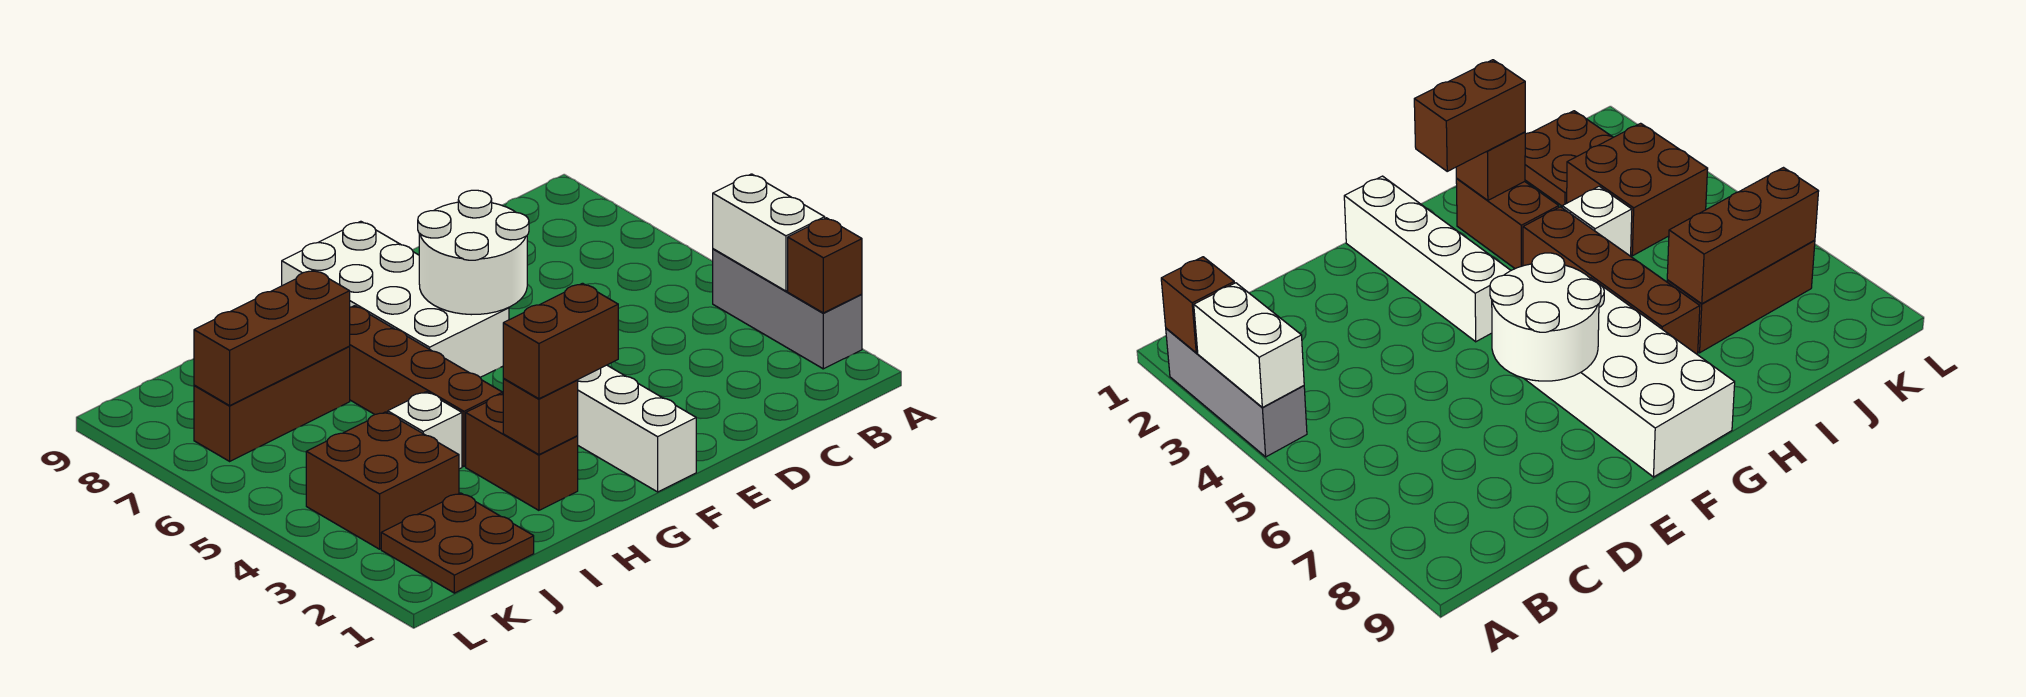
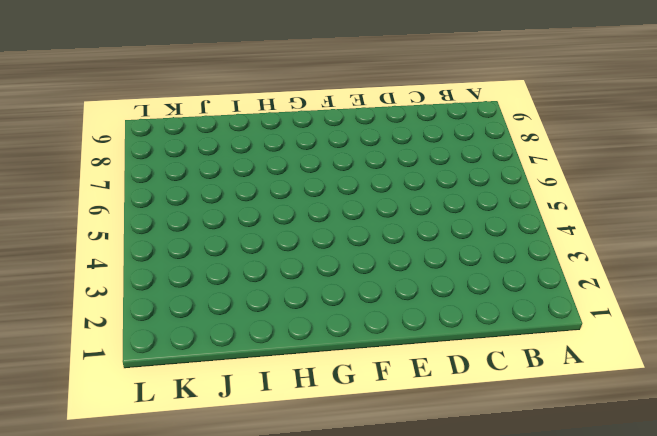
none -> grey 1x3 brick [713,249,862,369]
none -> white 1x4 brick [577,365,696,492]
none -> white 2x4 brick [282,221,509,377]

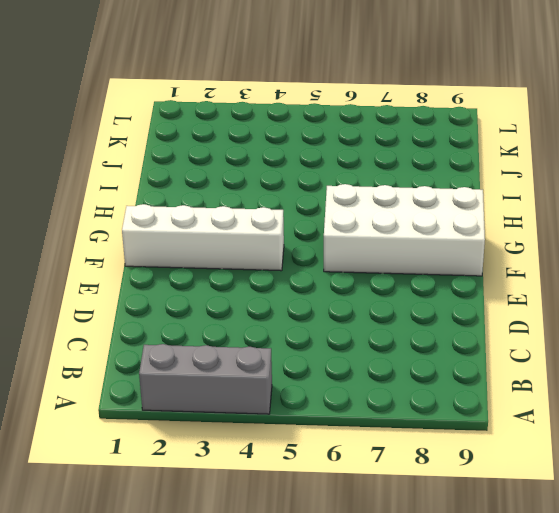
none -> brown 1x2 brick [466,394,578,510]
none -> brown 1x4 brick [349,306,503,466]
none -> white 1x1 brick [388,392,462,469]

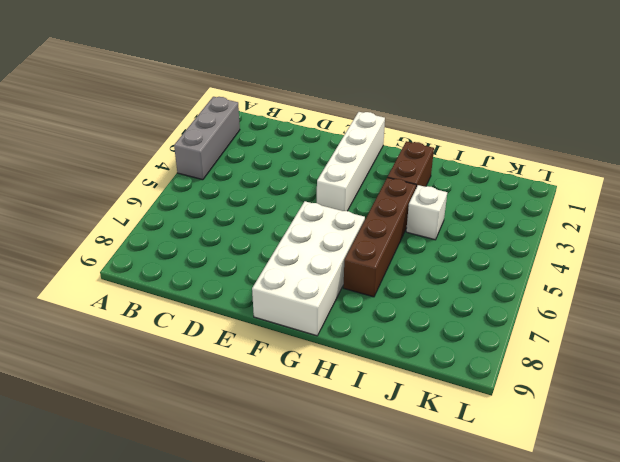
none -> brown 1x3 brick [194,347,350,461]
none -> brown 2x2 plate [381,493,534,593]
none -> brown 2x2 brick [306,412,459,549]

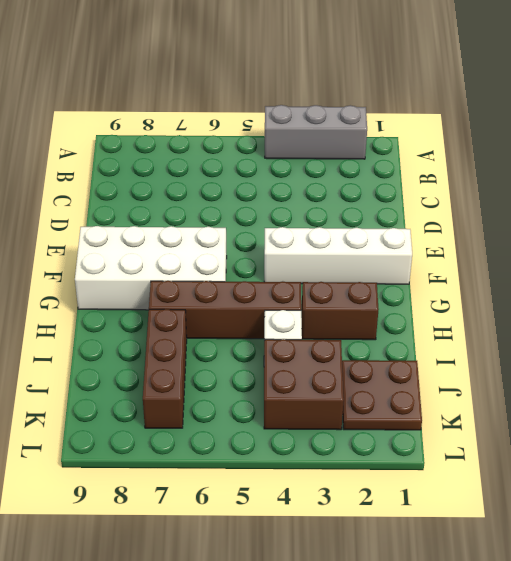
none -> brown 1x1 brick [788,218,862,313]
none -> white 1x2 brick [713,174,825,291]
none -> white 2x2 round brick [418,190,529,315]

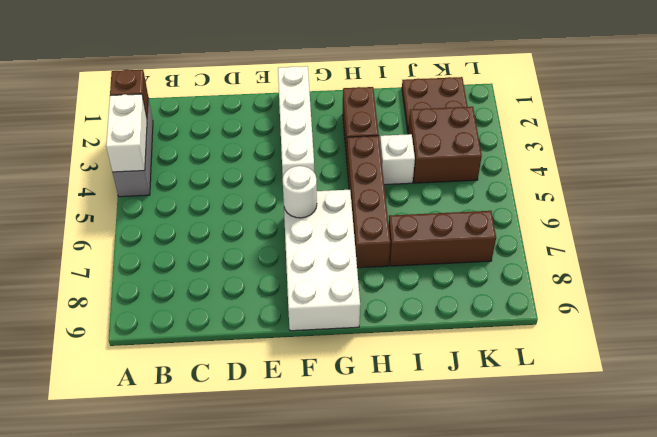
white 1x1 round brick [283,166,317,218] -> white 2x2 round brick [418,190,529,315]
none -> brown 1x1 brick [503,378,578,455]
none -> brown 1x3 brick [194,270,350,406]
none -> brown 1x2 brick [503,283,618,399]

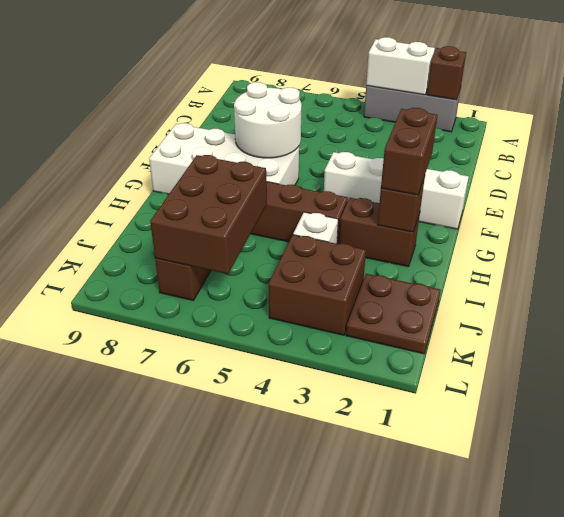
brown 2x3 brick [150,155,267,274] -> brown 1x3 brick [194,270,350,406]

